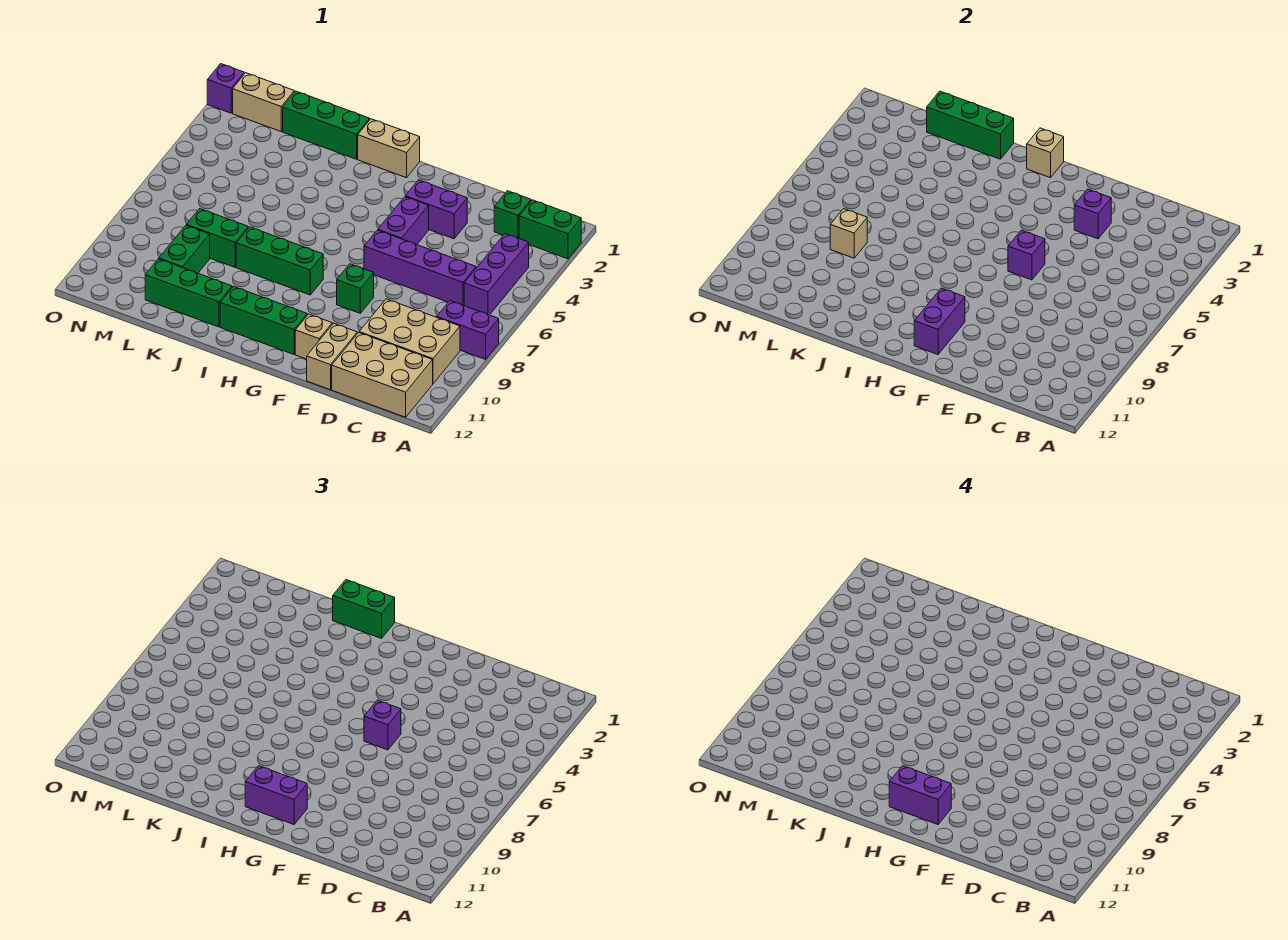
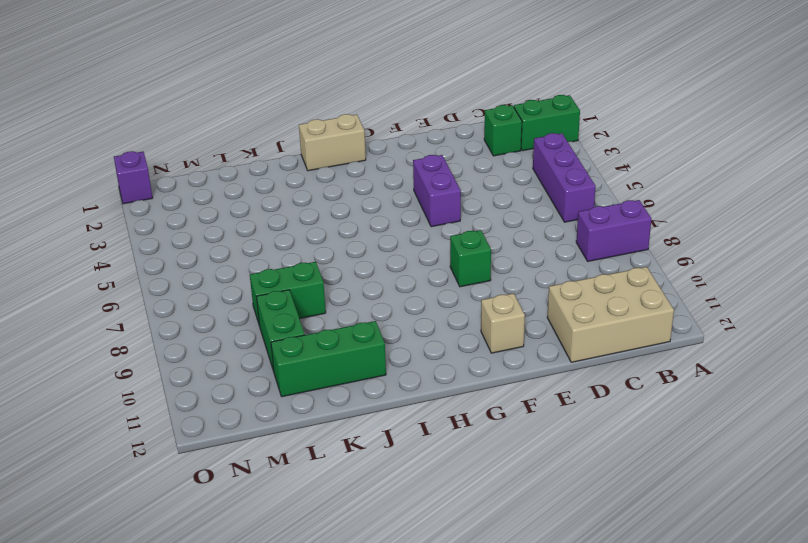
none -> tan 2x3 brick [359,299,460,384]
none -> purple 1x4 brick [364,230,476,305]
none -> purple 1x2 brick [405,180,467,239]
none -> tan 1x2 brick [307,323,357,390]

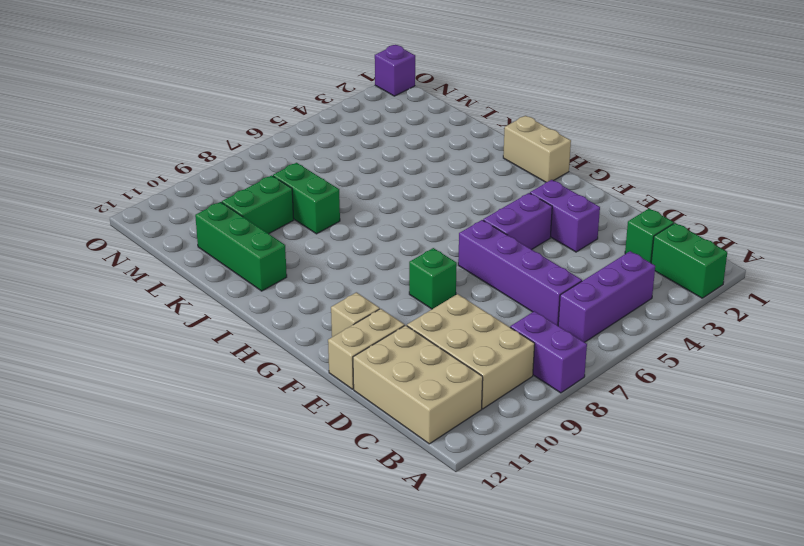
none -> green 1x3 brick [220,287,307,354]
none -> green 1x3 brick [236,227,323,295]
none -> green 1x3 brick [283,91,370,159]
none -> tan 1x2 brick [233,73,294,131]

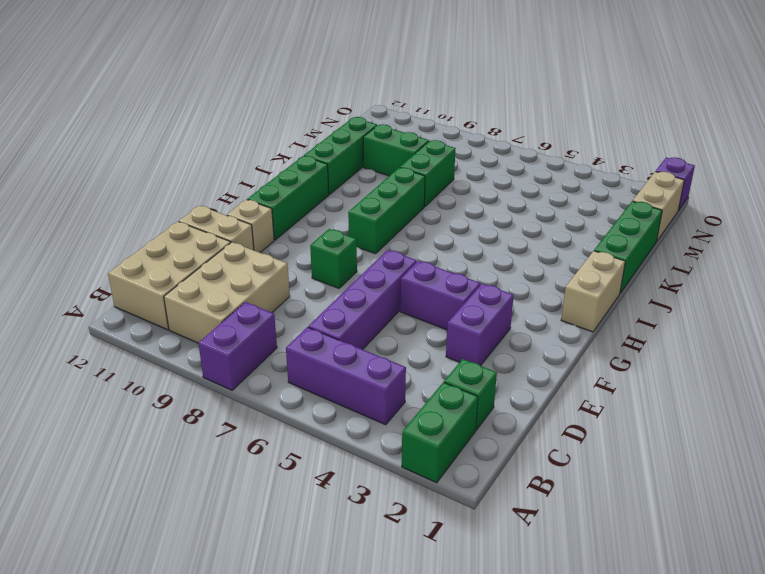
none -> purple 1x1 brick [1074,189,1111,239]
none -> purple 1x1 brick [1008,230,1045,280]
none -> purple 1x2 brick [914,288,965,354]
none -> tan 1x1 brick [1027,128,1064,178]

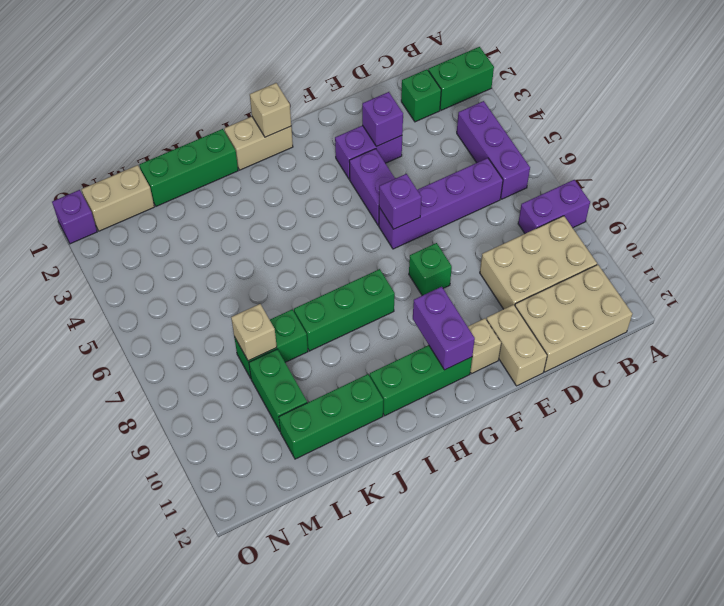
none -> green 1x3 brick [927,91,1014,159]
none -> purple 1x1 brick [364,700,401,750]
none -> purple 1x2 brick [245,766,307,824]
none -> green 1x2 brick [333,580,395,638]

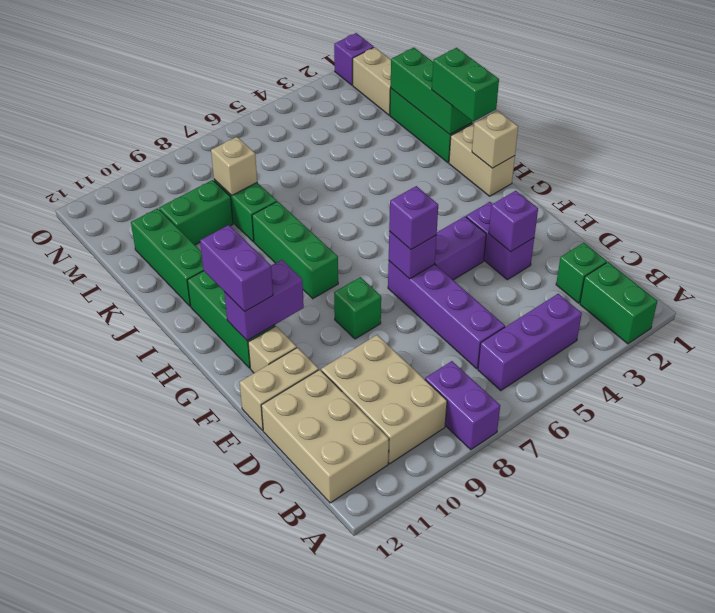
none -> purple 1x2 brick [889,766,951,824]

